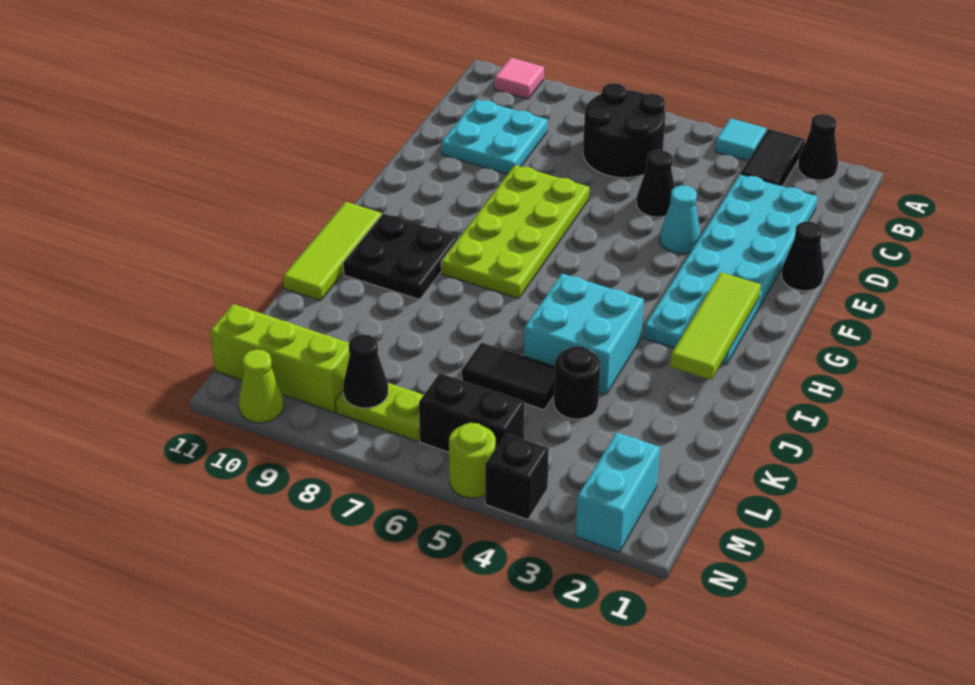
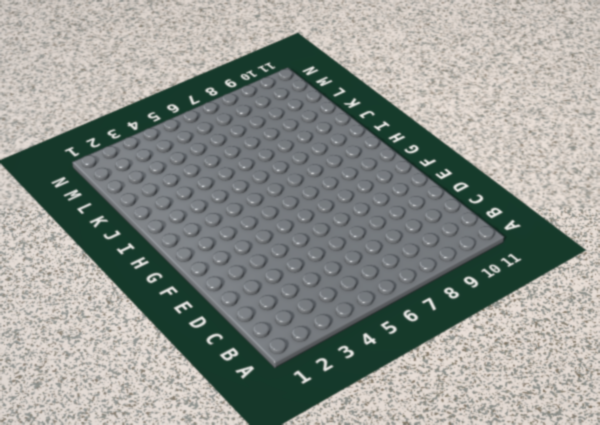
none -> black 1x1 cone [798,114,838,180]
none -> black 1x2 tile [740,129,805,186]
none -> cyan 1x1 tile [715,118,766,161]

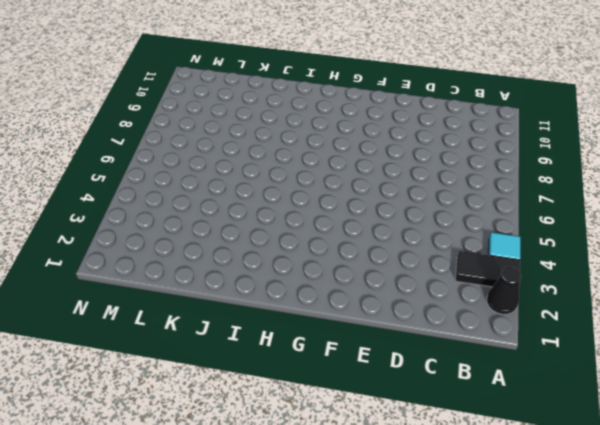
none -> pink 1x1 tile [494,58,544,99]
none -> black 2x2 round brick [583,83,665,178]
none -> cyan 2x6 plate [644,174,817,365]

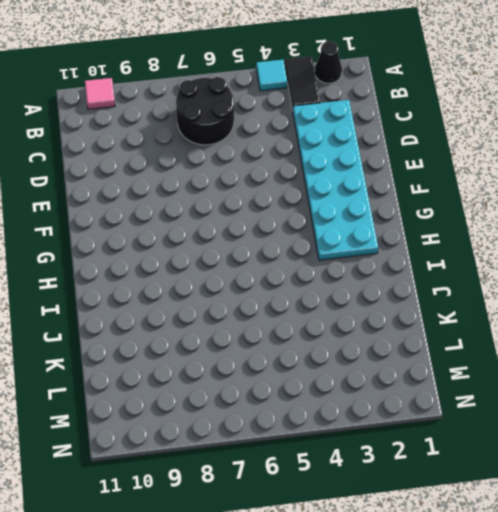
none -> cyan 2x2 plate [441,99,547,174]
none -> black 1x1 cone [636,150,675,217]
none -> black 1x1 cone [781,221,824,291]

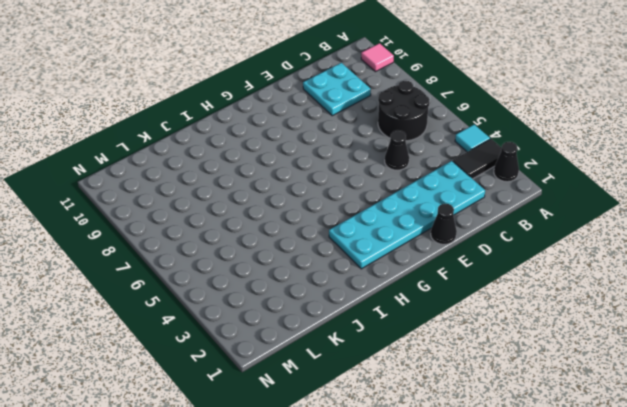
none -> cyan 1x1 cone [660,185,701,254]
none -> lime 2x4 plate [441,165,589,299]
none -> black 2x2 plate [343,213,458,300]

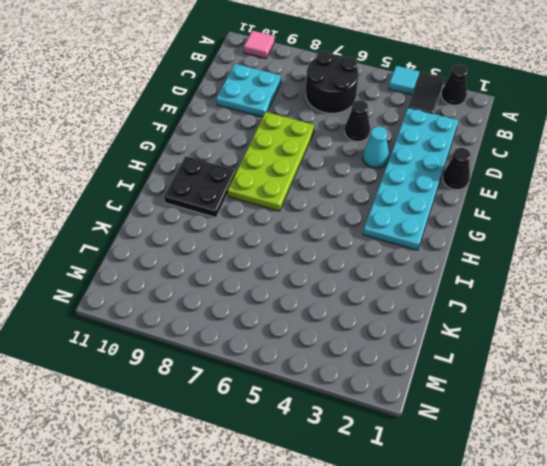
none -> lime 1x3 tile [283,202,381,301]
none -> cyan 2x2 brick [524,274,644,394]
none -> black 1x1 round brick [554,346,600,419]

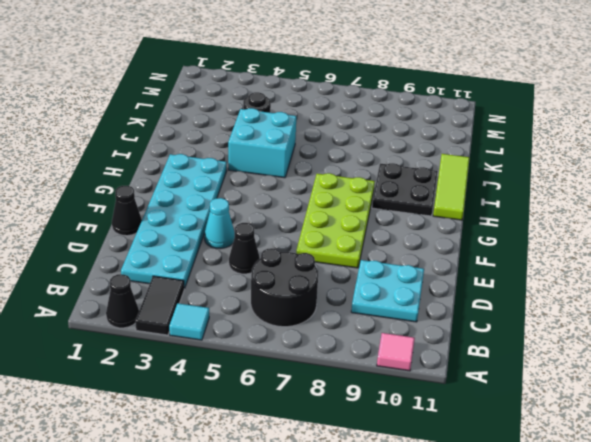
none -> black 1x2 tile [462,343,555,410]
none -> cyan 1x2 brick [576,432,660,552]
none -> black 1x2 brick [419,373,524,452]

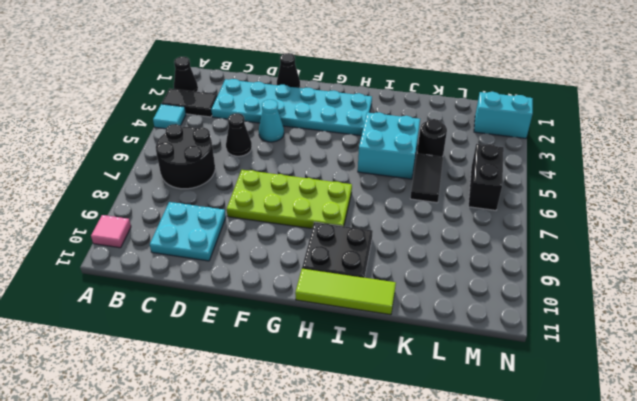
none -> lime 1x2 plate [335,383,423,441]
none -> lime 1x3 brick [210,304,350,412]
none -> black 1x1 brick [485,434,549,520]

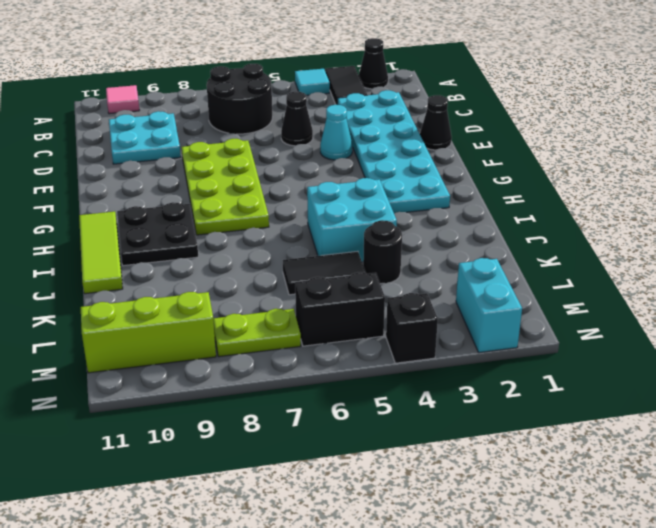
none -> lime 1x1 round brick [449,423,496,498]
none -> lime 1x1 cone [239,350,284,423]
none -> lime 1x3 tile [670,272,761,380]

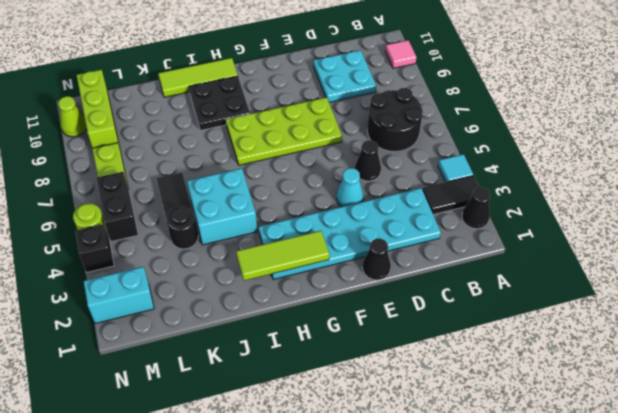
none -> black 1x1 cone [343,334,388,408]

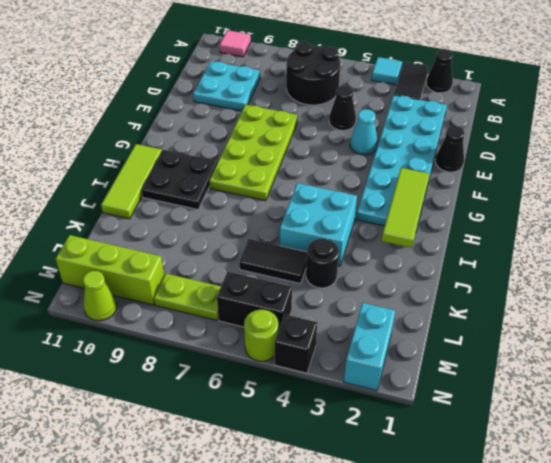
none -> black 1x1 cone [343,334,388,408]

